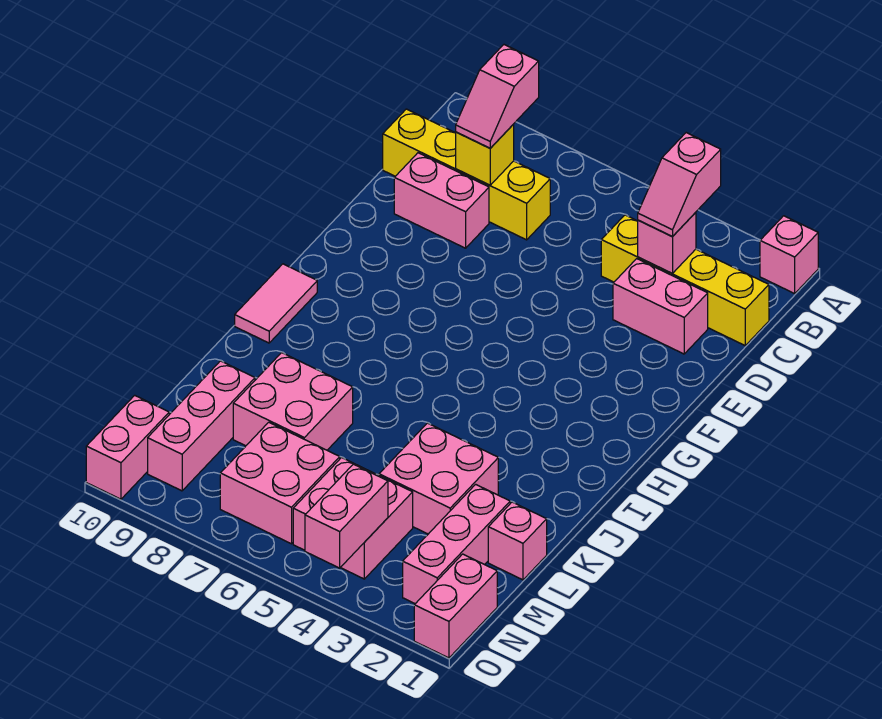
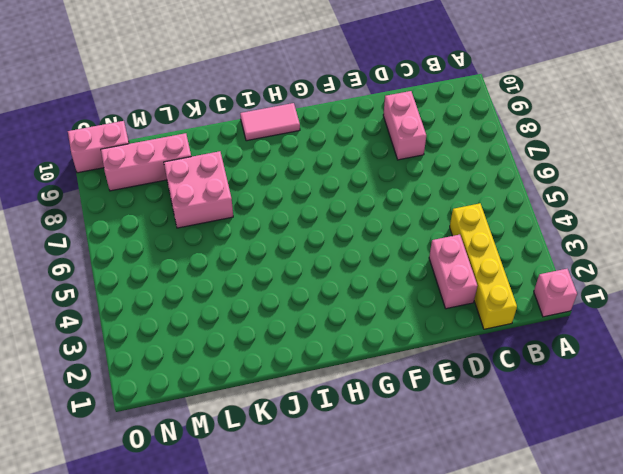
none -> yellow 1x4 brick [383,109,550,240]
none -> pink 2x2 brick [379,423,498,534]
none -> pink 1x1 brick [488,502,547,580]

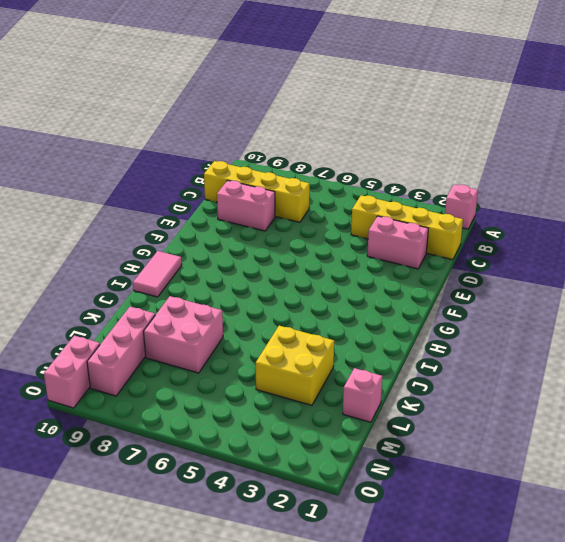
yellow 2x2 brick [256,326,334,405] -> pink 2x2 brick [379,423,498,534]
none -> pink 1x3 brick [403,484,510,604]
none -> pink 2x2 brick [293,458,413,579]
none -> pink 2x2 brick [220,422,340,544]

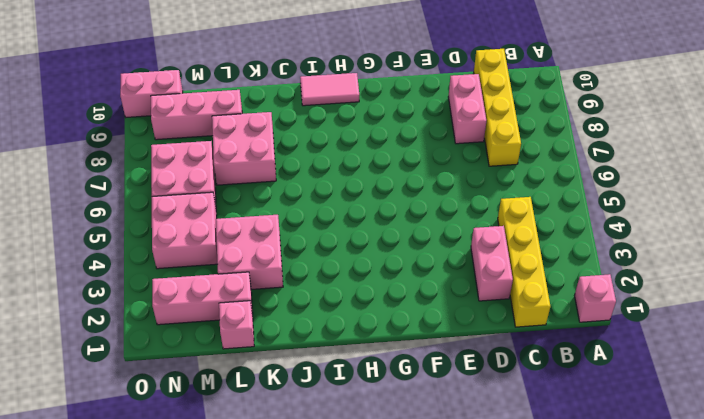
none -> pink 1x2 brick [414,554,497,658]
none -> pink 1x1 brick [638,212,696,273]
none -> yellow 1x1 brick [456,124,514,185]

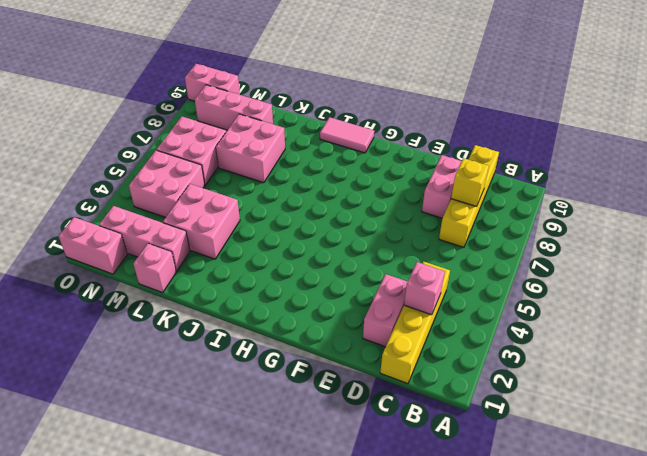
none -> pink 1x1 brick [760,216,818,293]
none -> pink 1x2 brick [305,464,388,568]
none -> pink 1x2 slope [638,133,721,237]

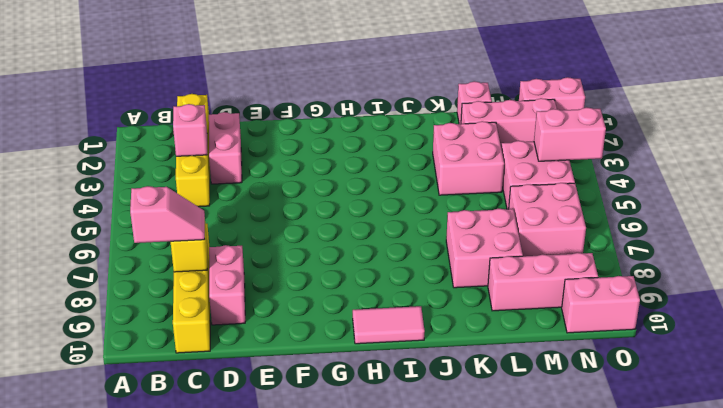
none -> pink 1x1 brick [760,216,818,293]
none -> pink 1x2 slope [638,133,721,237]

